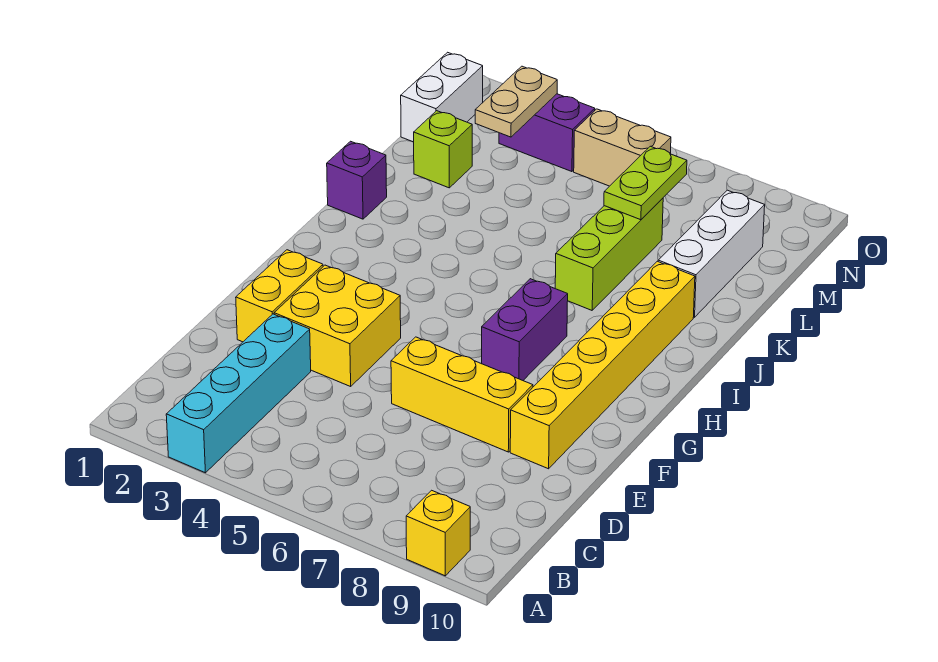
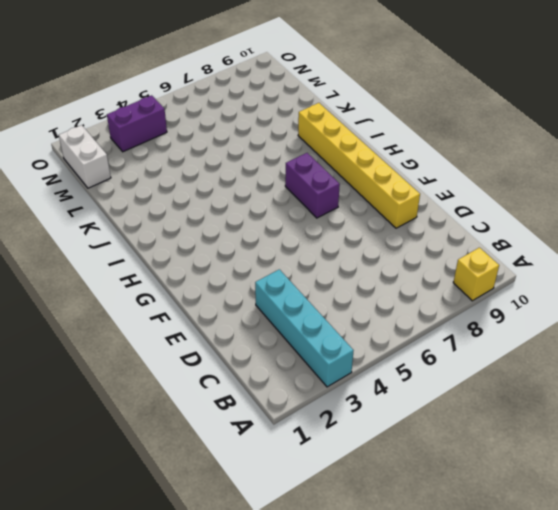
none -> yellow 1x2 brick [236,250,323,342]
none -> yellow 2x2 brick [274,265,401,386]
none -> yellow 1x3 brick [391,337,533,452]

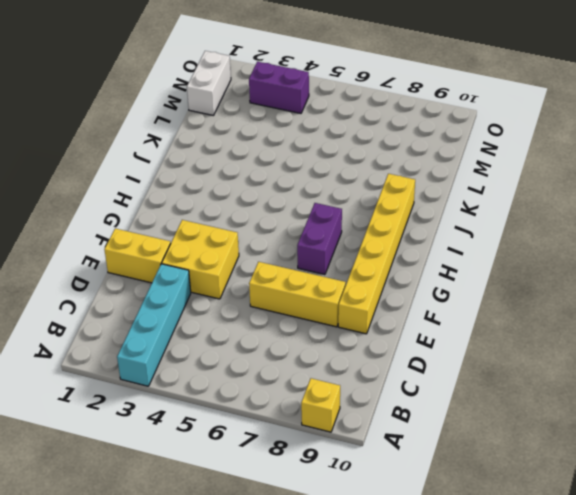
yellow 1x2 brick [104,229,171,283] -> yellow 1x2 brick turned to [236,250,323,342]
none -> purple 1x1 brick [327,141,387,219]
none -> lime 1x3 brick [555,198,663,310]
none -> white 1x3 brick [658,190,765,317]

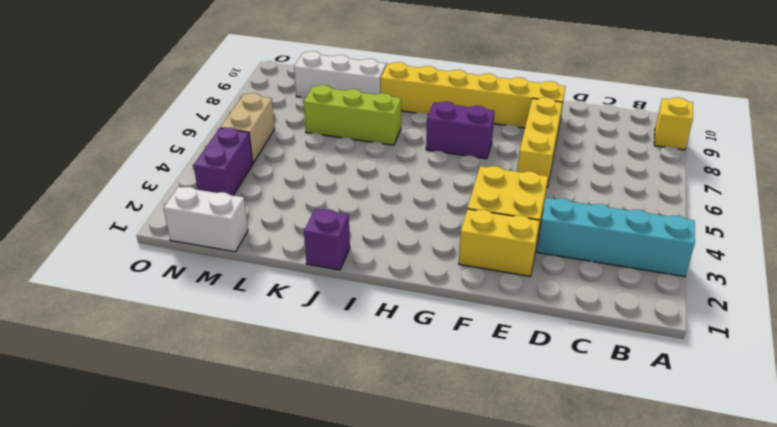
none -> lime 1x1 brick [414,111,472,188]
none -> lime 1x2 plate [604,146,687,220]
none -> tan 1x2 plate [475,66,557,137]

